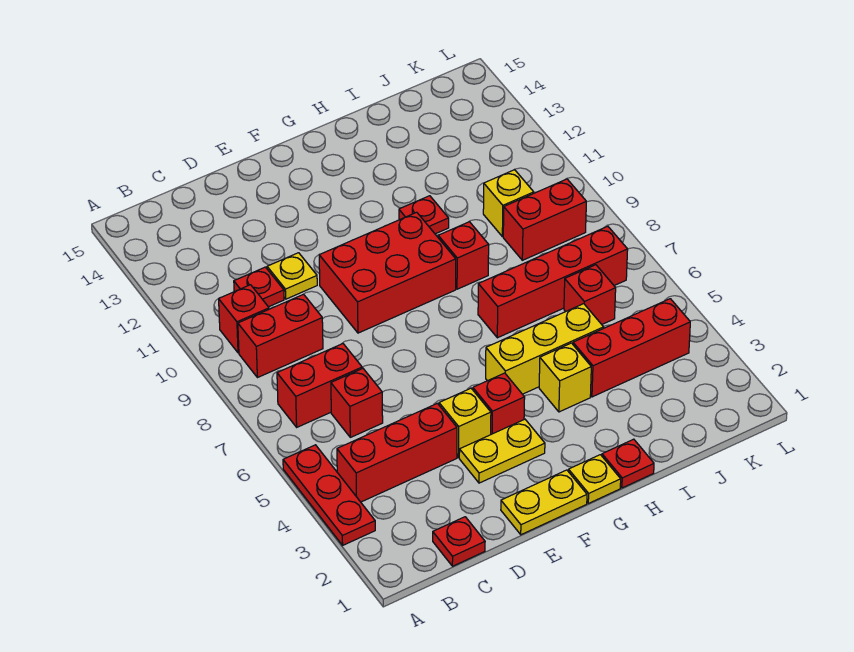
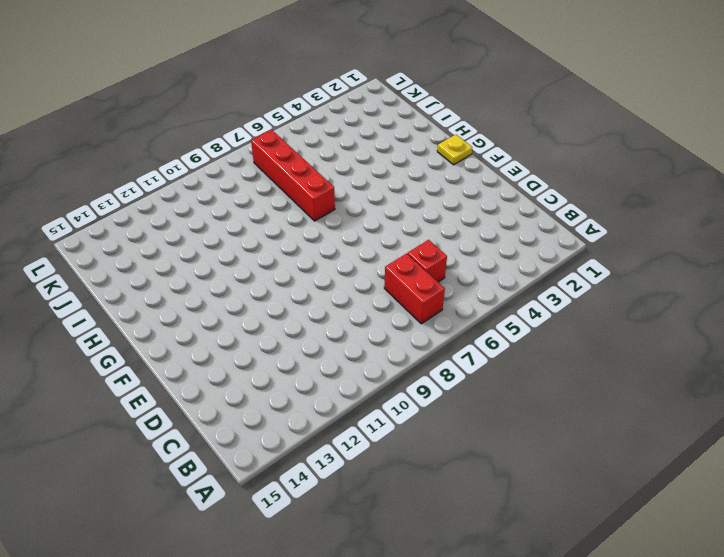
none -> red 1x3 plate [283,445,375,545]
none -> red 1x3 brick [337,403,457,502]
none -> red 1x2 brick [238,294,323,378]

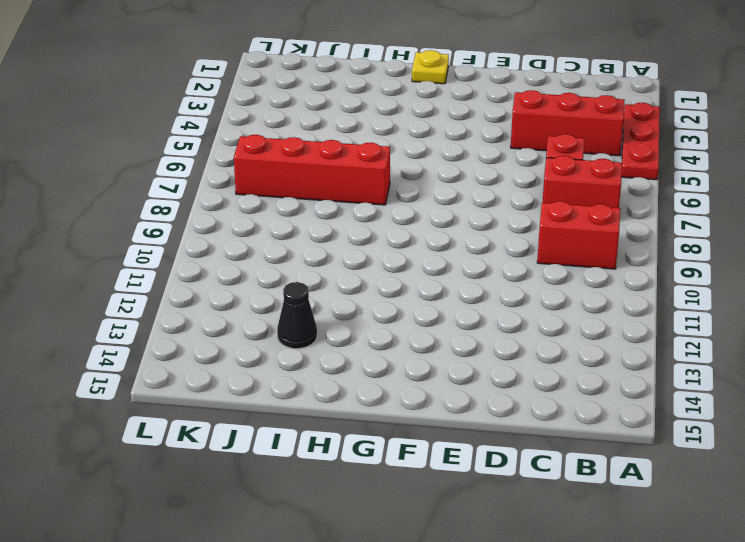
black 1x1 cone [277,282,317,349] -> none
none -> red 1x1 brick [219,285,269,353]
none -> red 1x1 plate [433,517,485,566]
none -> red 1x1 plate [234,267,284,307]

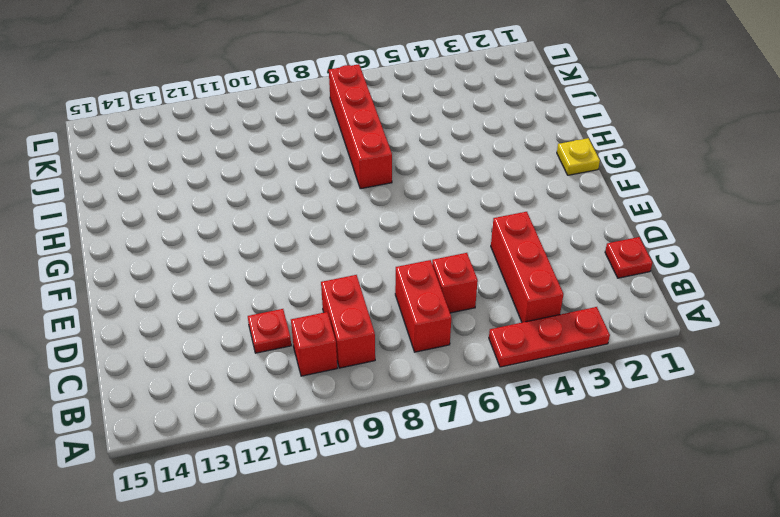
none -> yellow 1x1 plate [267,253,317,299]
none -> yellow 1x2 plate [501,470,587,535]
none -> yellow 1x2 plate [459,419,545,483]

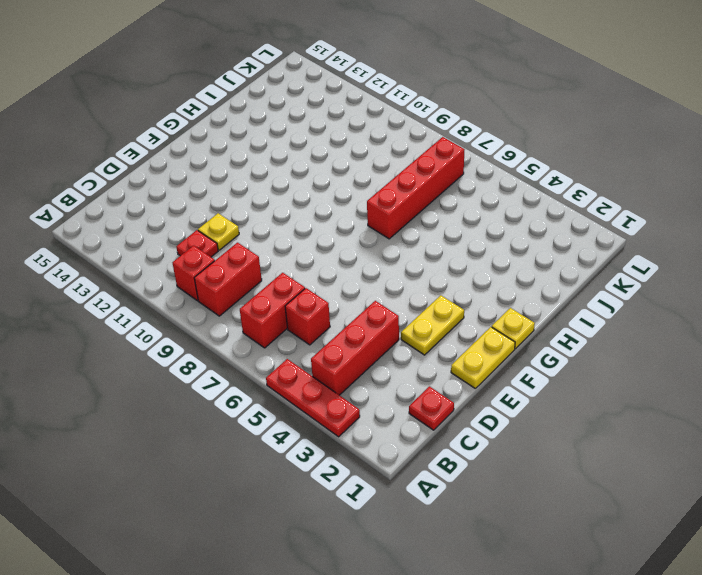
none -> yellow 1x1 brick [439,388,491,458]
none -> red 2x3 brick [319,212,456,333]
none -> red 1x1 brick [473,373,525,434]

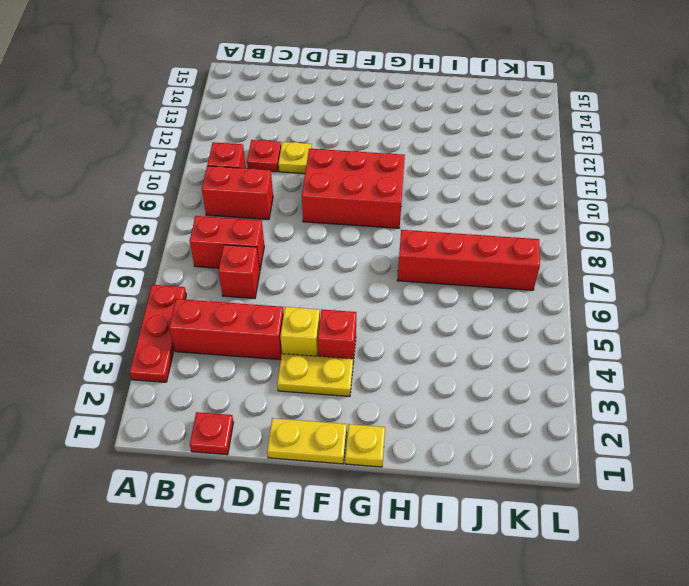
none -> yellow 1x3 brick [486,304,604,394]
none -> red 1x1 plate [602,439,654,488]
none -> yellow 1x1 brick [539,343,591,412]

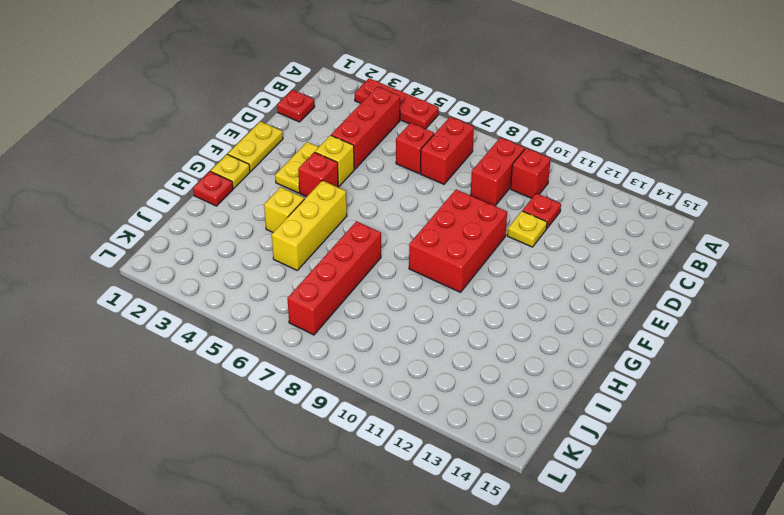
none -> red 1x1 brick [438,222,489,289]
none -> red 1x1 plate [399,196,449,234]
none -> red 1x3 brick [573,299,690,397]

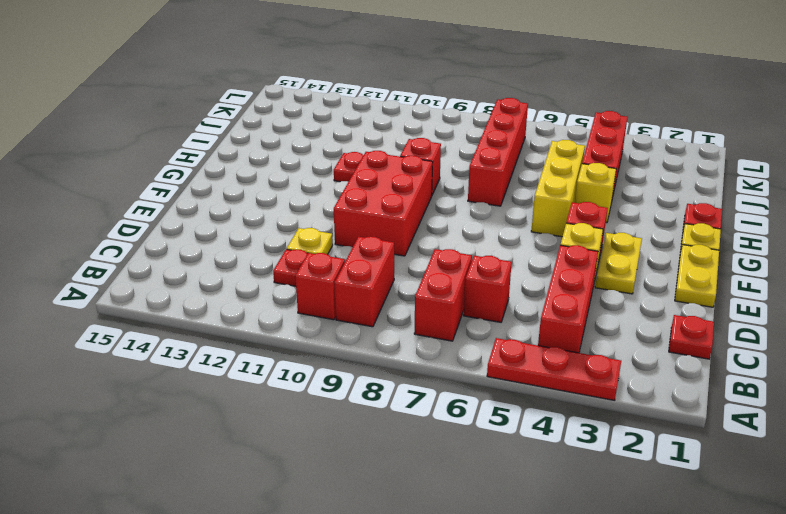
none -> red 1x1 brick [564,265,616,324]
none -> red 1x2 brick [503,179,586,260]
none -> yellow 1x1 brick [483,170,534,237]

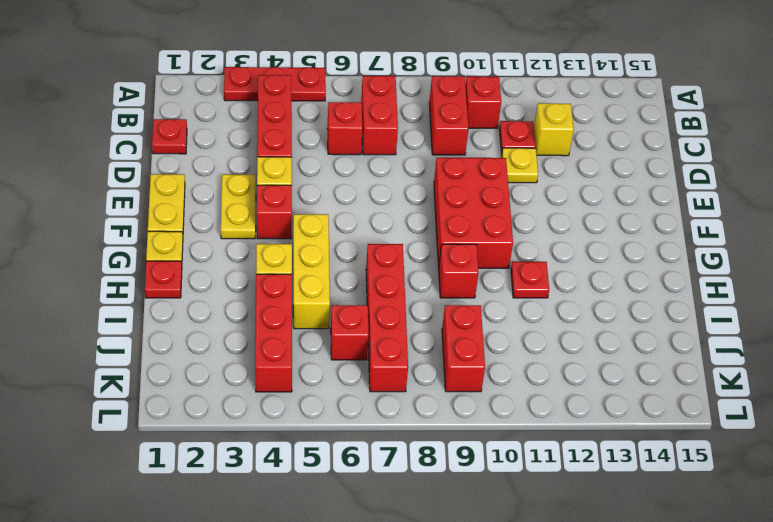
yellow 1x1 brick [534,103,574,156] -> yellow 1x1 brick moved to [483,170,534,237]

